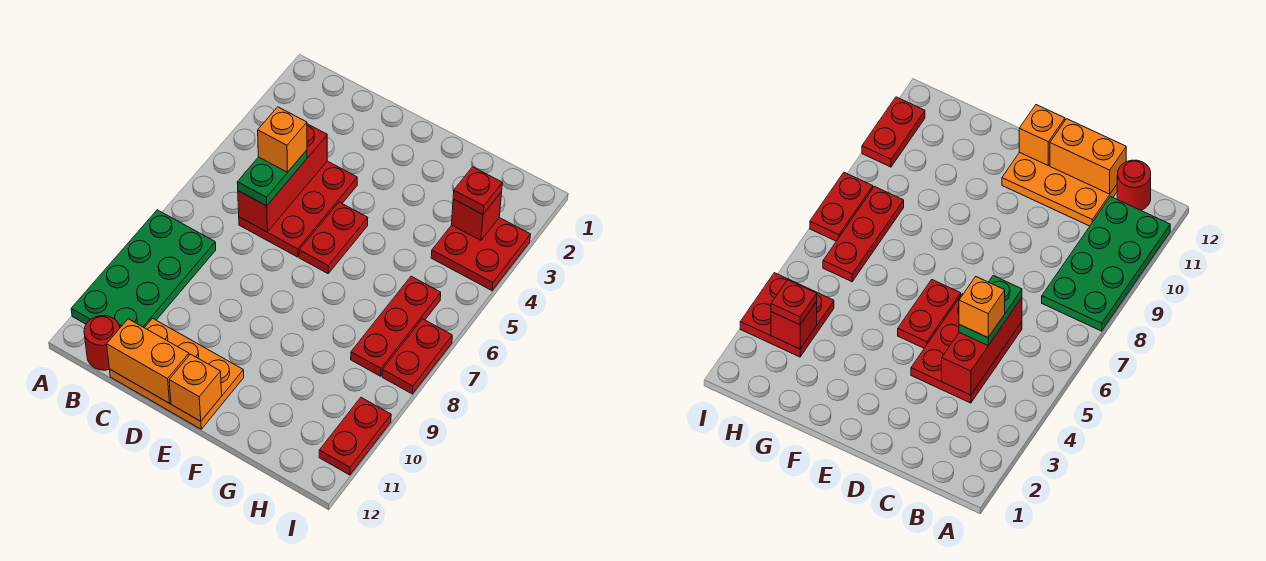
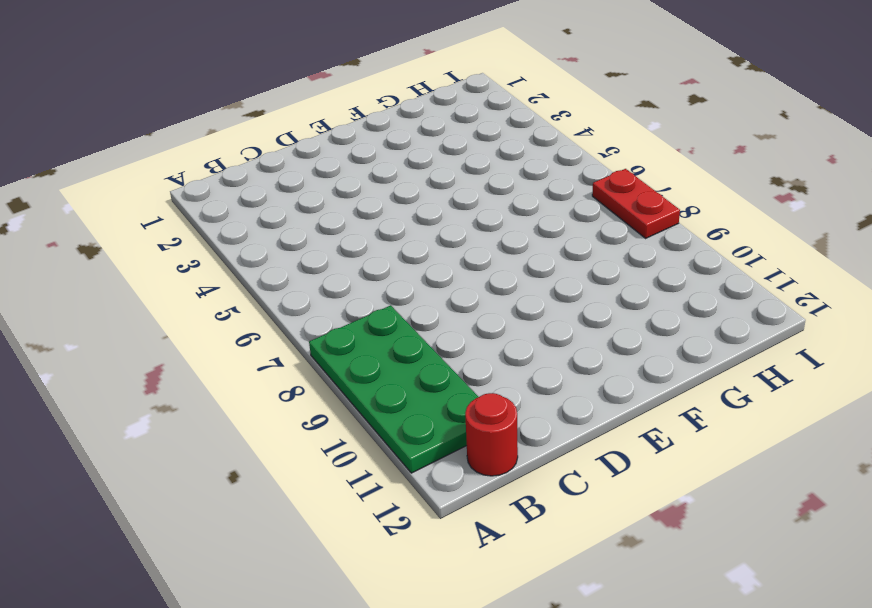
none -> red 2x3 plate [239,161,357,257]
none -> orange 2x3 plate [109,318,244,429]
none -> red 1x2 plate [299,202,368,273]

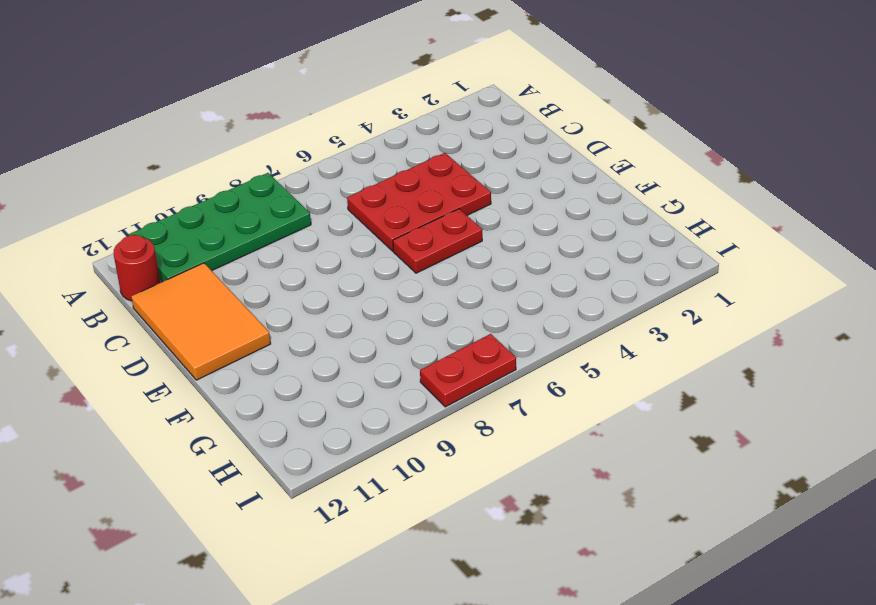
orange 2x3 tile [131,263,271,380] -> orange 2x3 plate [109,318,244,429]
none -> red 2x2 plate [431,218,530,290]
none -> red 1x3 plate [351,276,441,376]
none -> red 1x2 plate [319,398,391,475]

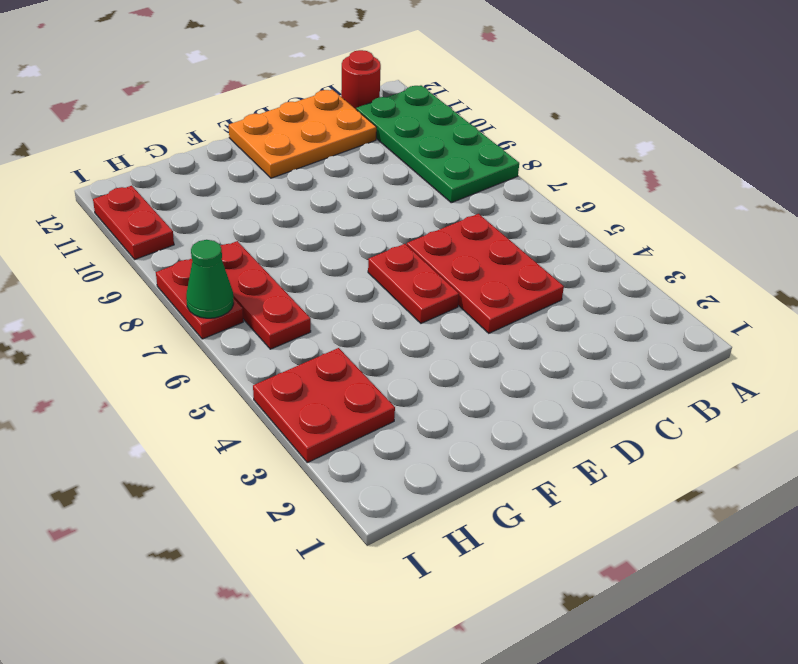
green 1x1 cone [186,240,234,318] -> none
none -> red 1x3 brick [238,124,327,232]
none -> orange 1x2 brick [107,319,189,403]
none -> orange 1x1 brick [169,354,222,421]

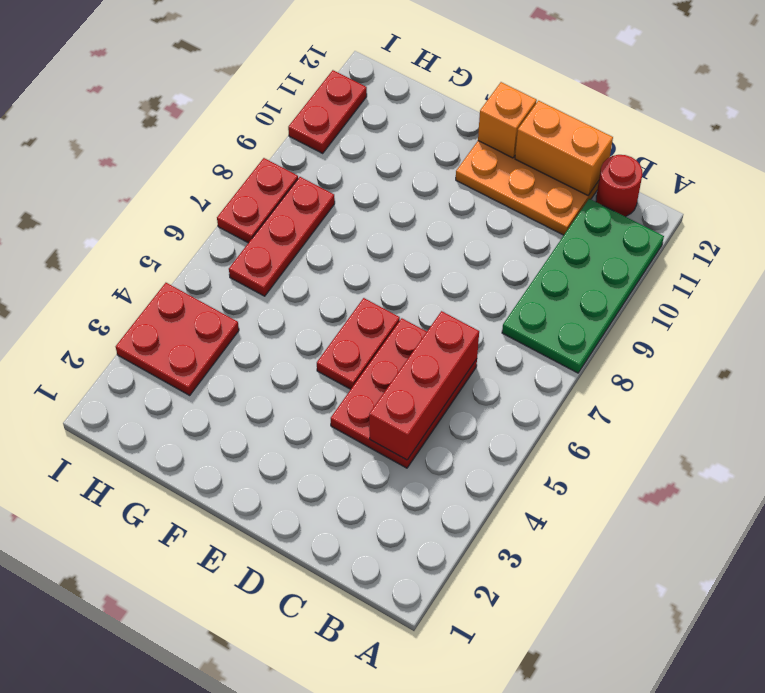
none -> red 1x1 brick [452,192,502,240]
none -> green 1x2 plate [237,150,307,206]
none -> red 1x1 plate [453,167,502,214]

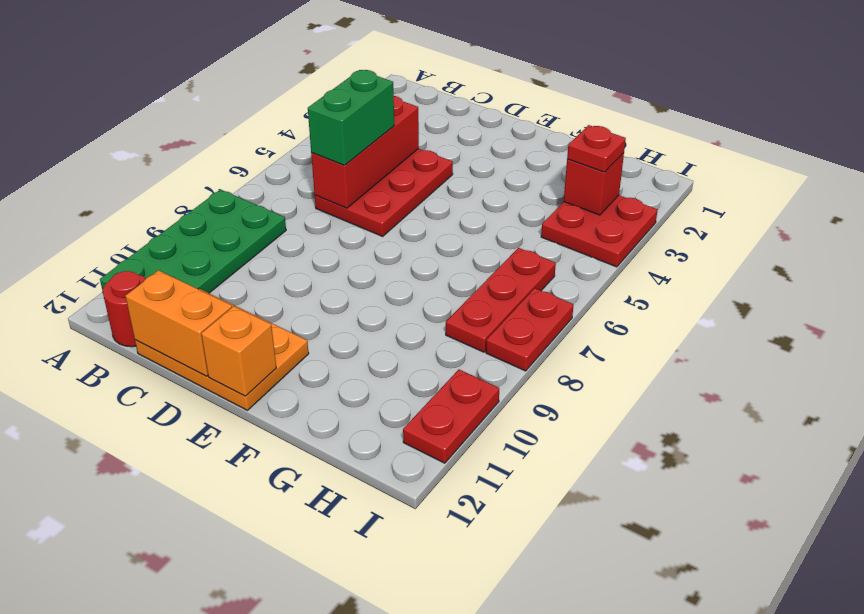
green 1x2 brick [308,70,394,165] -> green 1x2 plate [237,150,307,206]
none -> red 1x2 plate [299,202,368,273]
none -> orange 1x1 brick [258,107,307,172]

